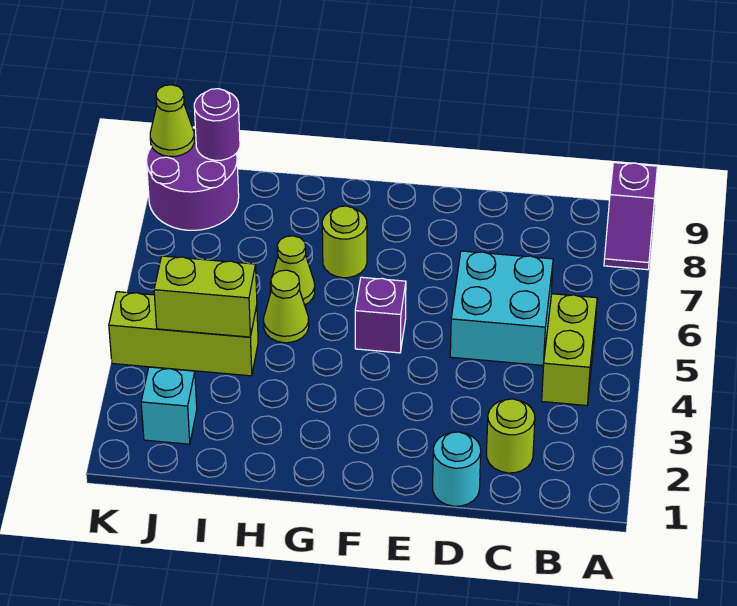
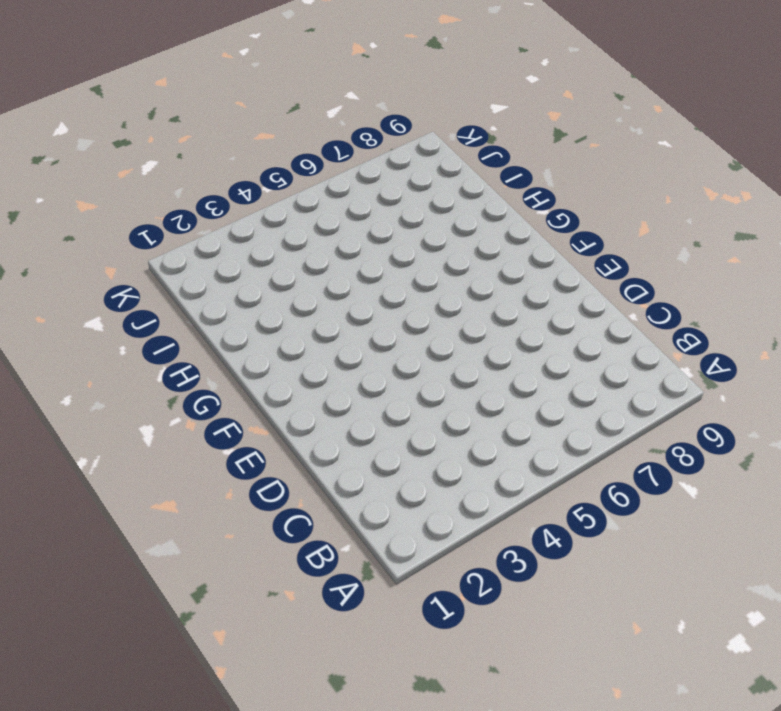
none -> purple 1x2 slope [604,163,657,270]
none -> lime 1x2 brick [542,294,597,406]
none -> lime 1x1 round brick [486,399,535,473]

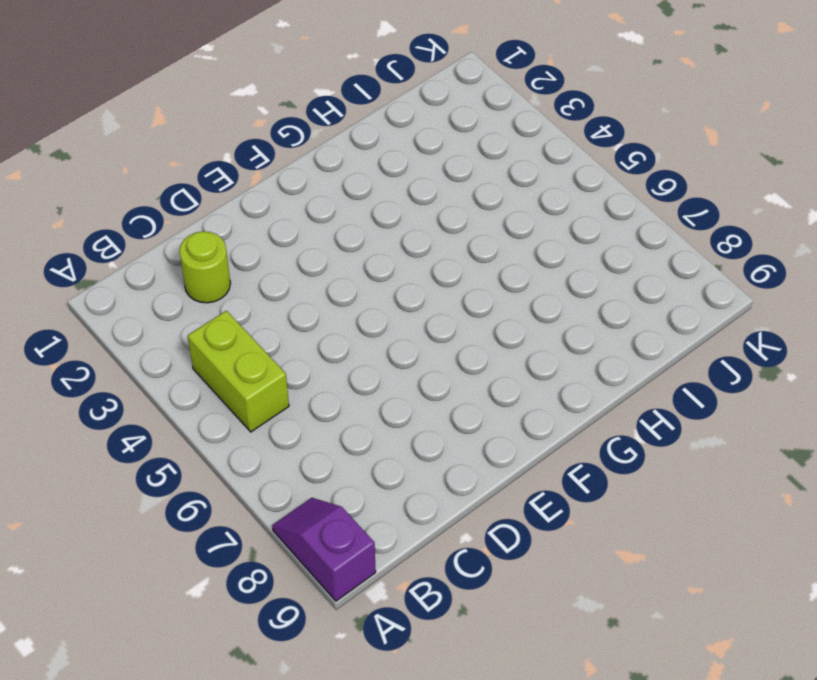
none -> cyan 2x2 brick [450,251,553,365]
none -> cyan 1x1 round brick [433,432,481,506]
none -> purple 1x1 brick [355,277,406,353]

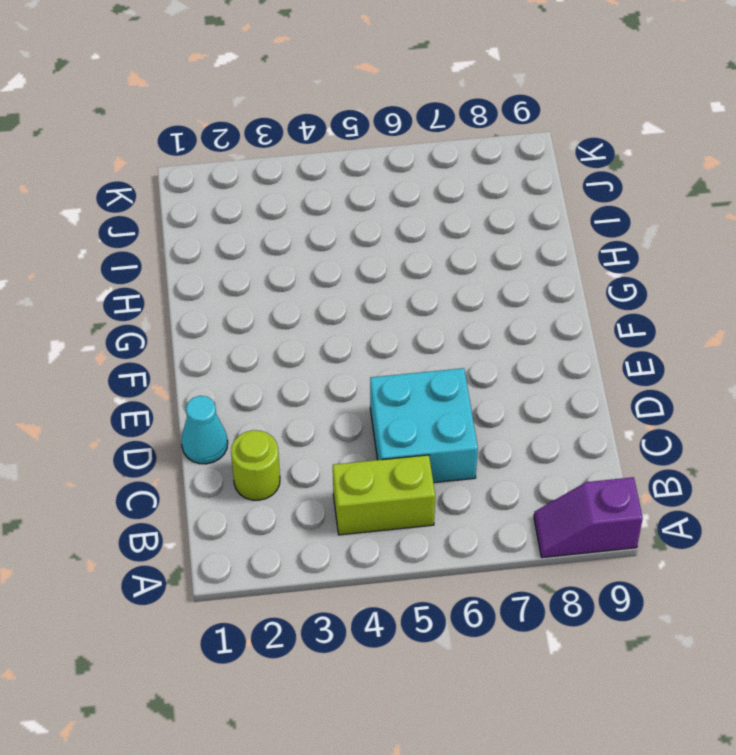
cyan 1x1 cone [181,396,228,464] -> cyan 1x1 round brick [433,432,481,506]
none -> purple 1x1 brick [355,277,406,353]
none -> lime 1x1 round brick [322,206,367,278]
none -> lime 1x1 cone [264,270,309,343]

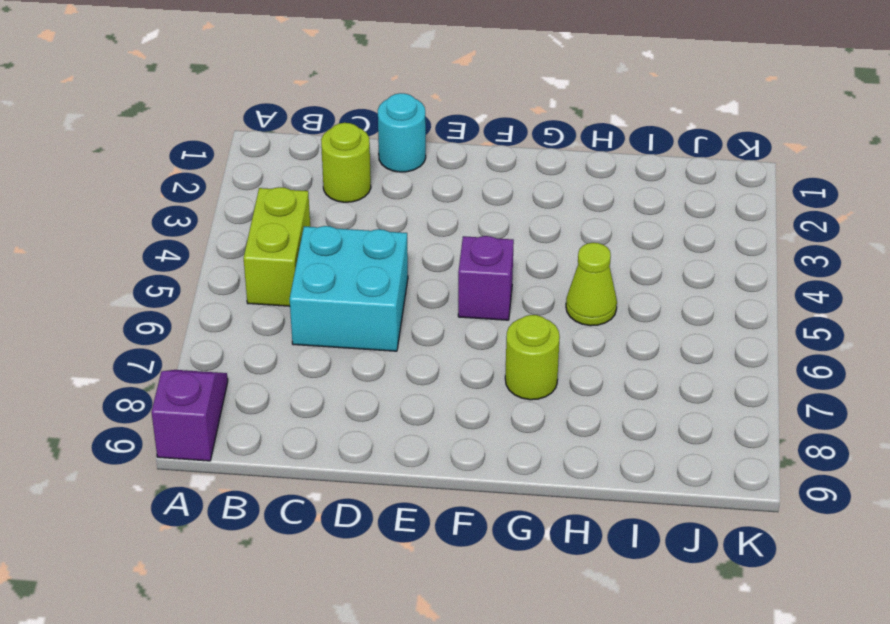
none -> lime 1x1 cone [270,236,315,305]
none -> lime 1x3 brick [109,292,258,376]
none -> cyan 1x1 brick [141,367,197,444]

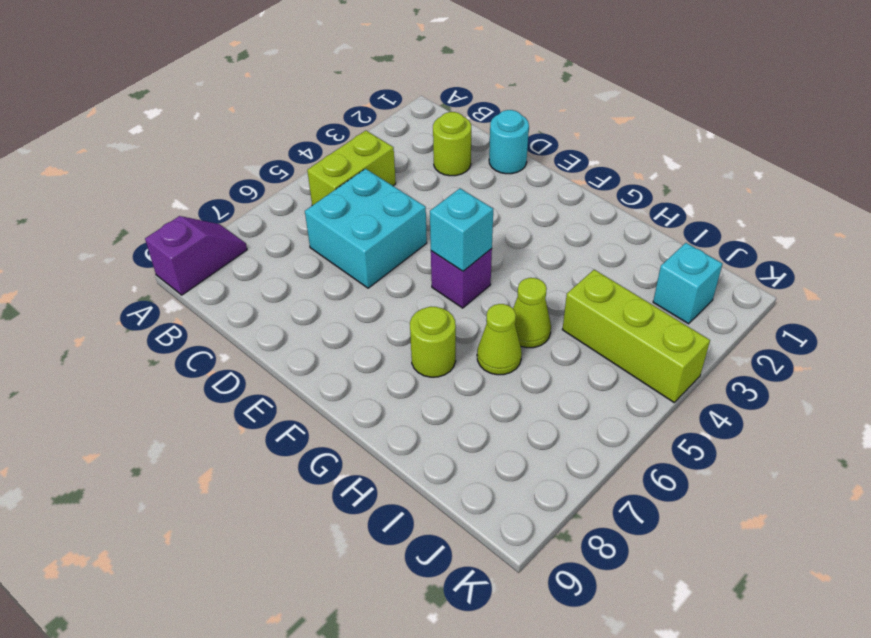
cyan 1x1 brick [430,189,493,271] -> none
none -> purple 2x2 round brick [147,128,239,230]
none -> lime 1x2 brick [154,256,257,337]
none -> purple 1x1 round brick [194,89,240,160]

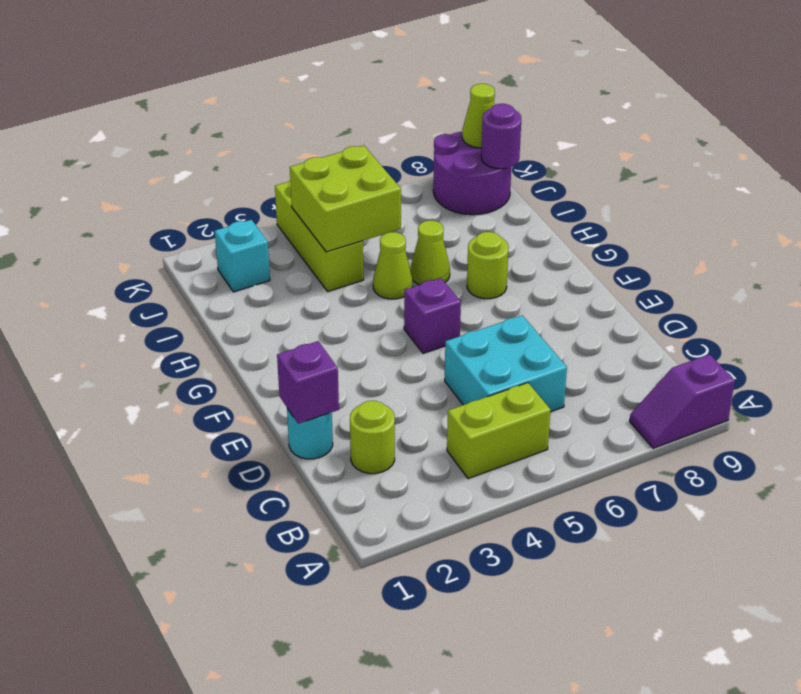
purple 1x1 brick [277,341,339,424] -> none
lime 2x2 brick [290,145,401,252] -> lime 1x2 brick [154,256,257,337]

